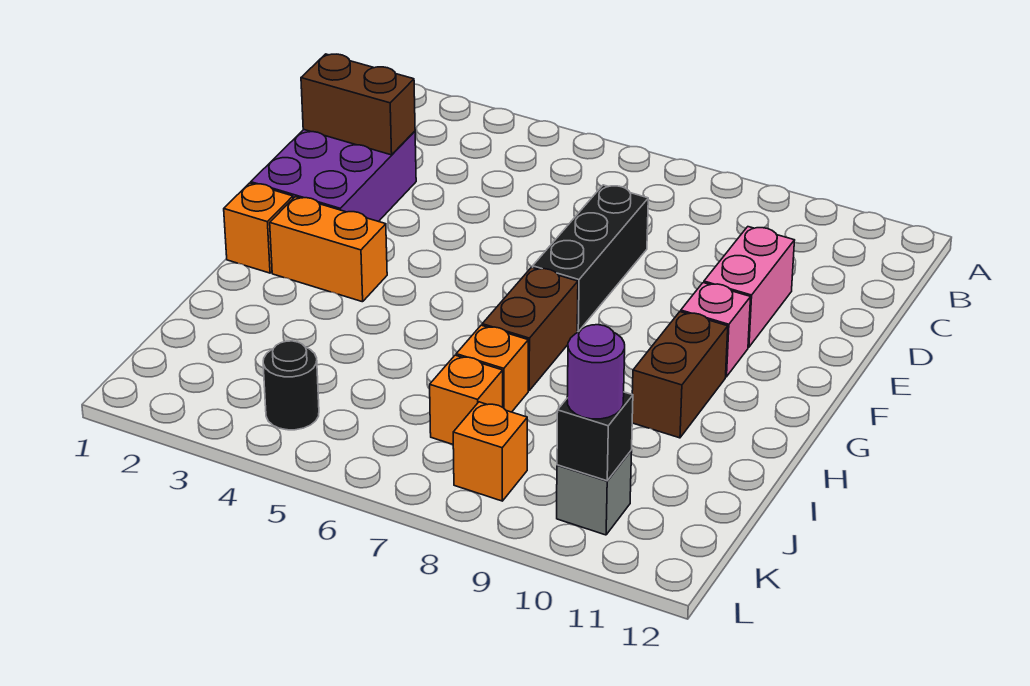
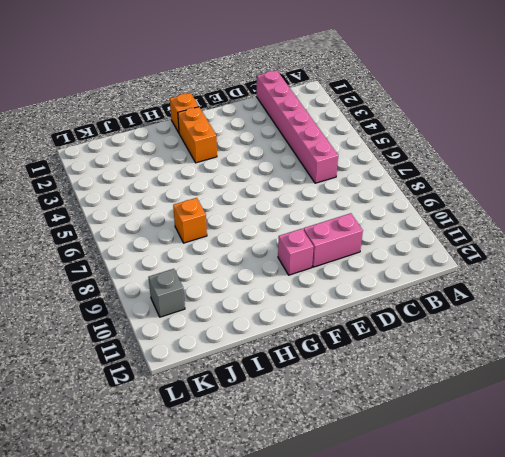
pink 1x6 brick [257,70,338,183] -> none
none -> purple 2x3 brick [251,130,416,222]
none -> black 1x3 brick [533,185,648,332]
none -> brown 1x2 brick [482,267,578,391]

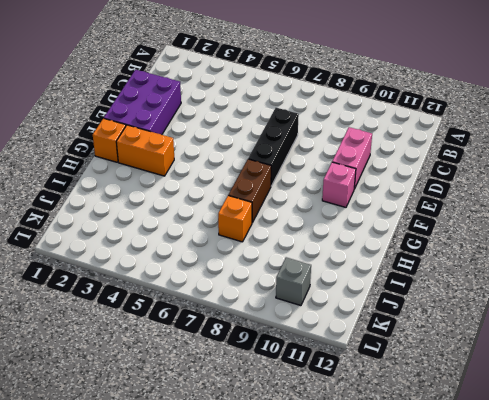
none -> brown 1x2 brick [632,312,728,438]
none -> orange 1x1 brick [430,355,503,444]
none -> black 1x1 round brick [263,341,319,430]

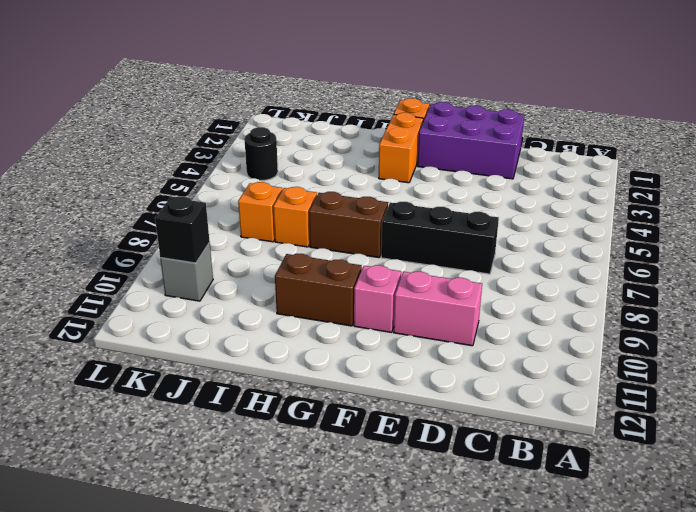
none -> orange 1x1 brick [453,402,527,501]
none -> brown 1x2 brick [301,54,415,155]
none -> purple 1x1 round brick [567,325,625,419]

